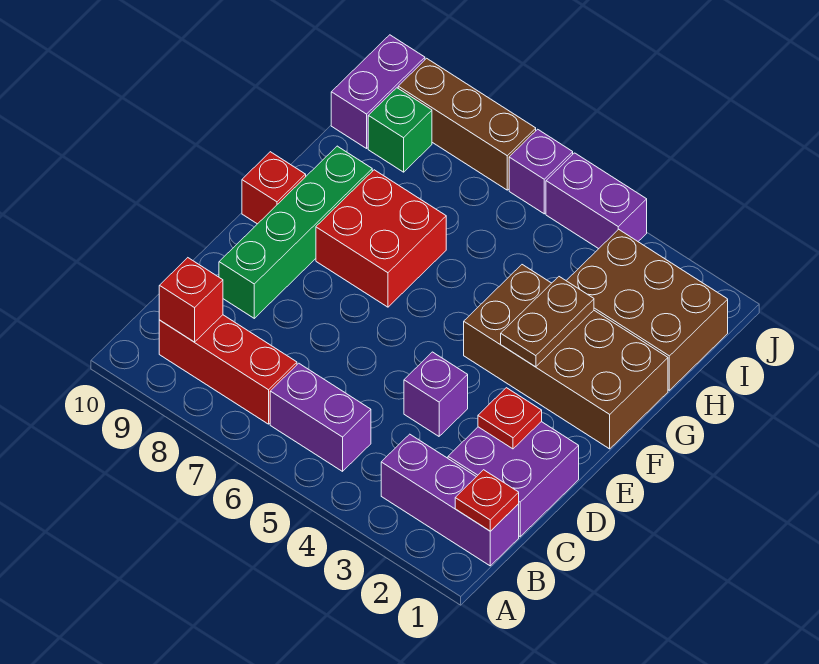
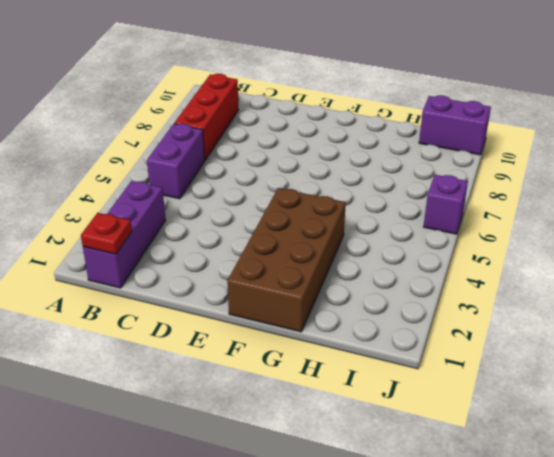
none -> purple 2x2 brick [448,422,579,537]
none -> purple 1x1 brick [404,352,468,436]
none -> green 1x4 brick [219,146,372,318]

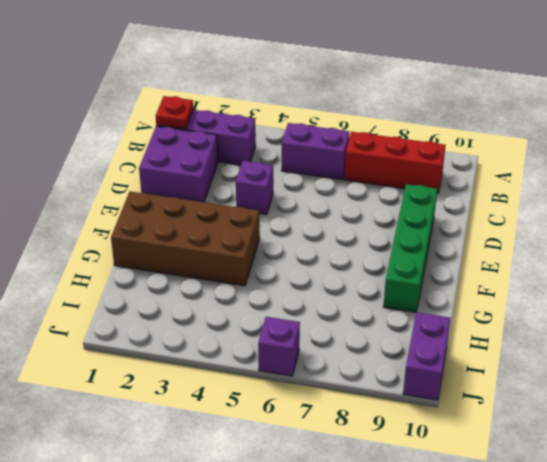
none -> red 2x2 brick [316,170,446,307]
none -> red 1x1 brick [242,152,306,224]
none -> brown 2x3 brick [566,229,728,390]

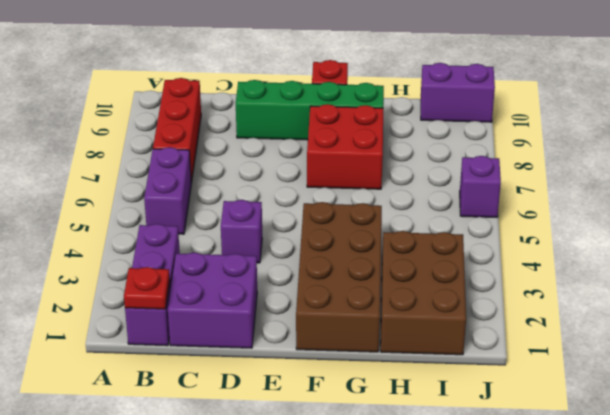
none -> green 1x1 brick [368,88,432,172]
none -> purple 1x2 brick [546,153,647,249]
none -> brown 1x3 brick [398,58,536,190]

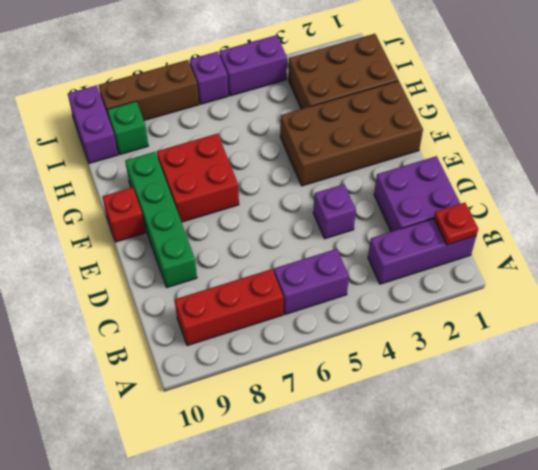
none -> red 1x1 brick [159,258,223,342]
none -> red 1x1 plate [478,388,542,449]
none -> brown 1x2 plate [501,277,594,367]

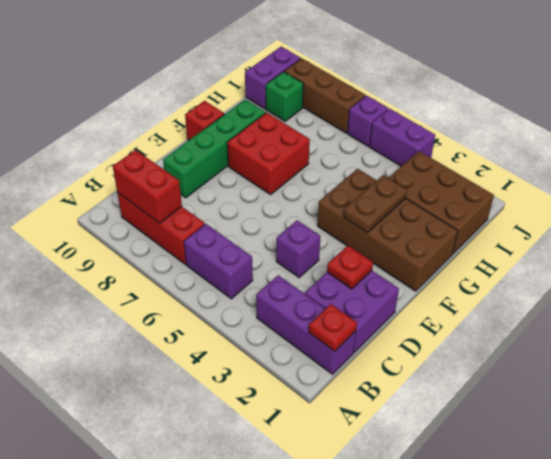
red 1x2 brick [113,150,182,223] -> red 1x1 brick [159,258,223,342]

